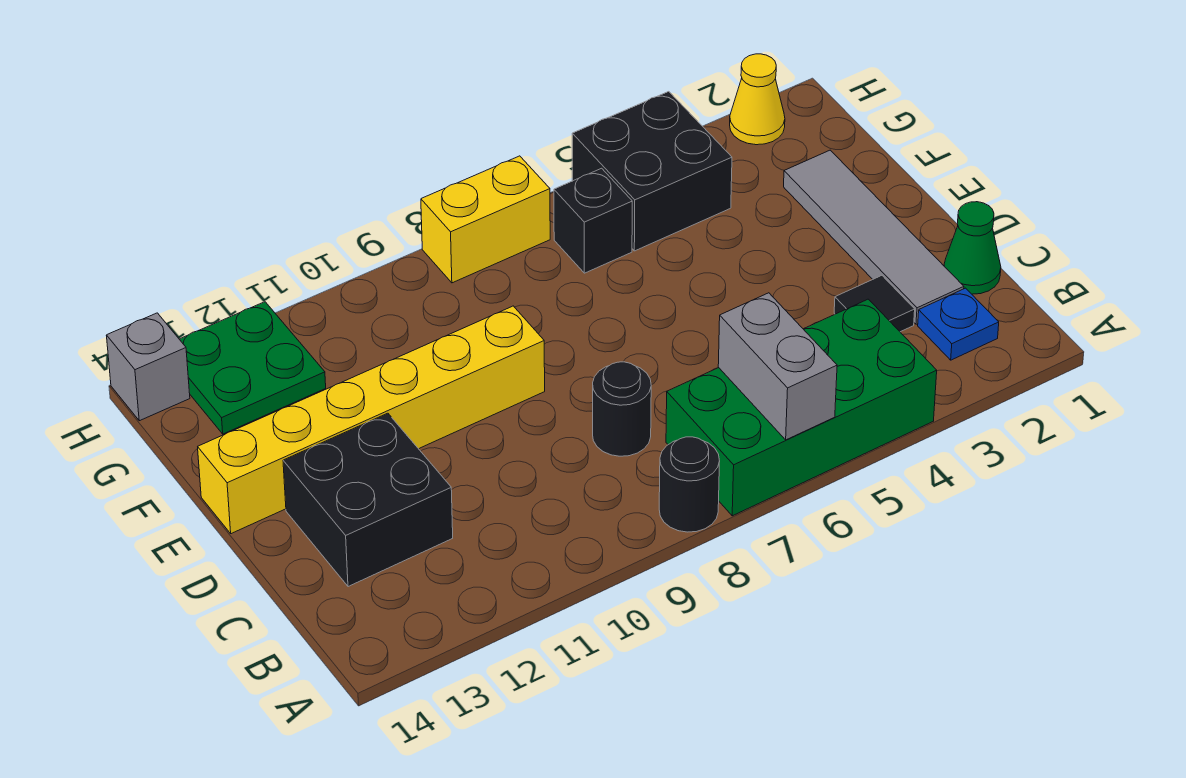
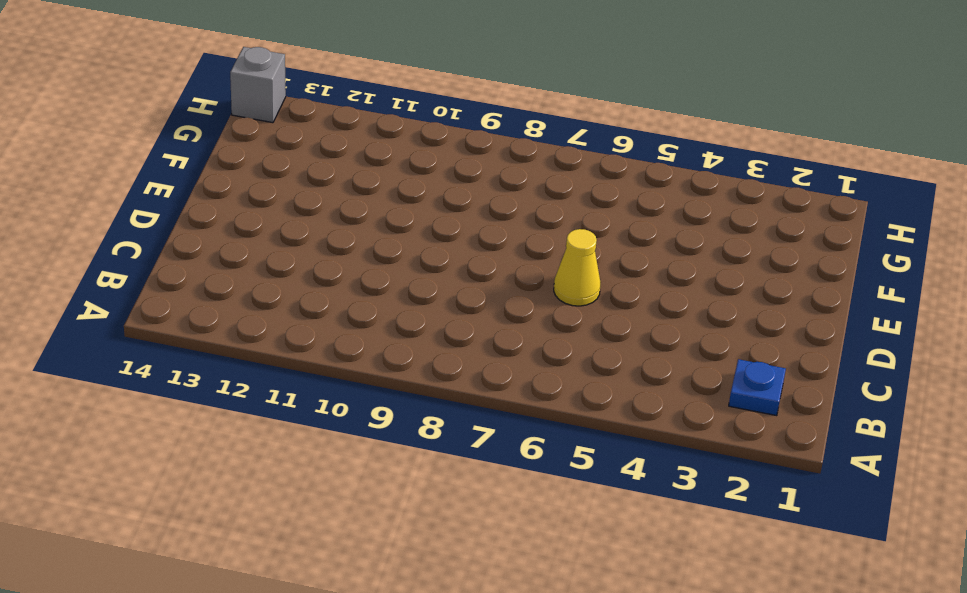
yellow 1x1 cone [554,229,601,306] -> yellow 1x1 cone moved to [730,54,785,145]
none -> green 2x4 brick [666,299,937,516]
none -> black 1x1 round brick [659,437,720,532]
none -> green 1x1 cone [944,202,1001,294]

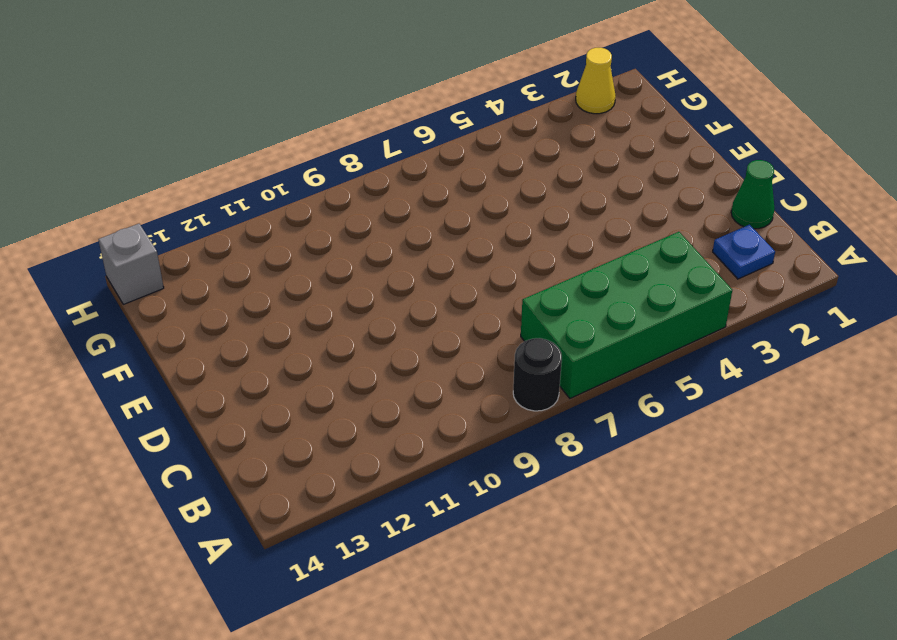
none -> grey 1x4 tile [784,150,964,324]
none -> black 1x1 tile [834,276,915,332]
none -> black 1x1 round brick [593,362,651,456]

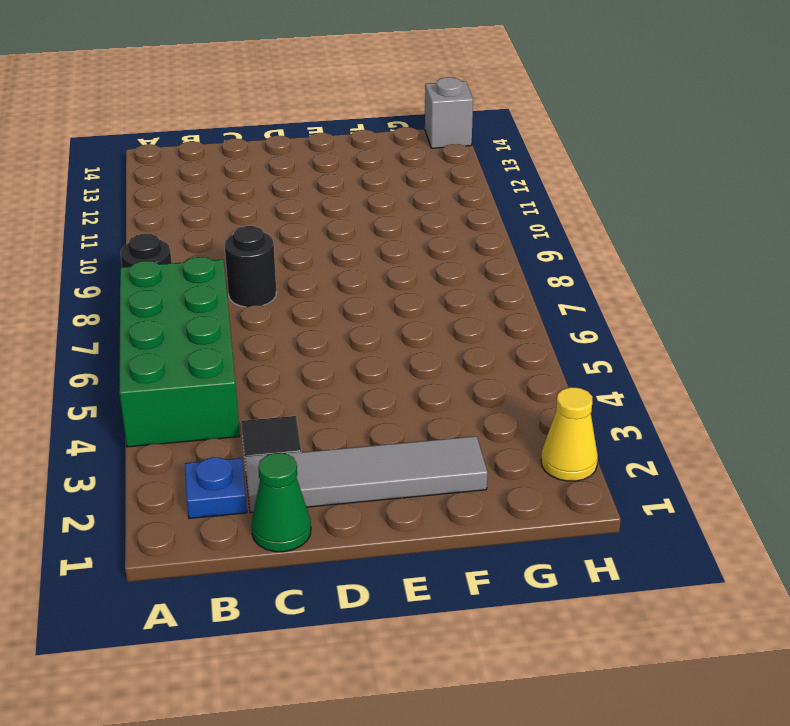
none -> black 2x2 brick [283,413,453,587]
none -> yellow 1x6 brick [198,306,545,534]
none -> black 2x2 brick [572,92,732,251]

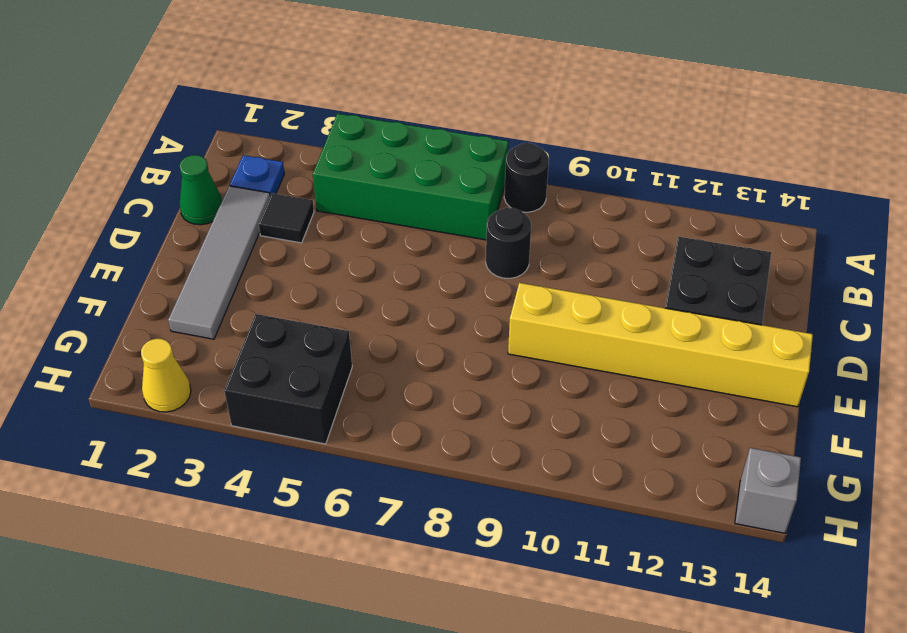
none -> black 1x1 brick [554,168,632,273]
none -> green 2x2 plate [179,302,326,434]
none -> yellow 1x2 brick [421,156,550,283]

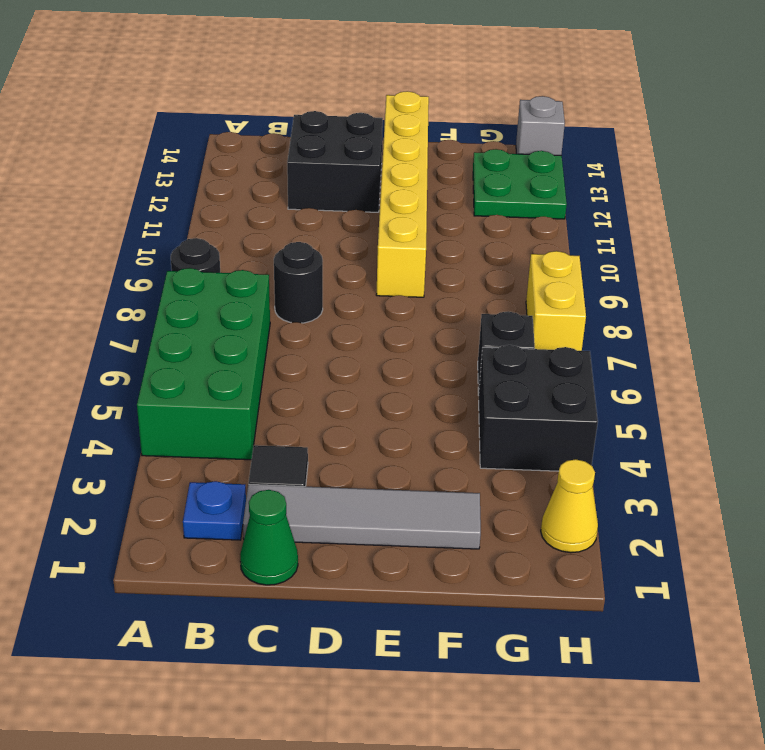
none -> grey 1x2 brick [718,293,837,440]

